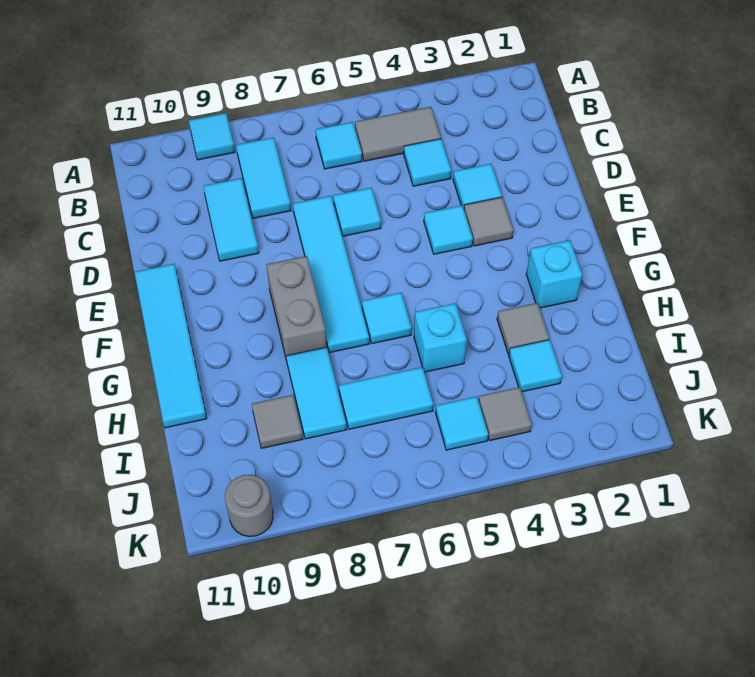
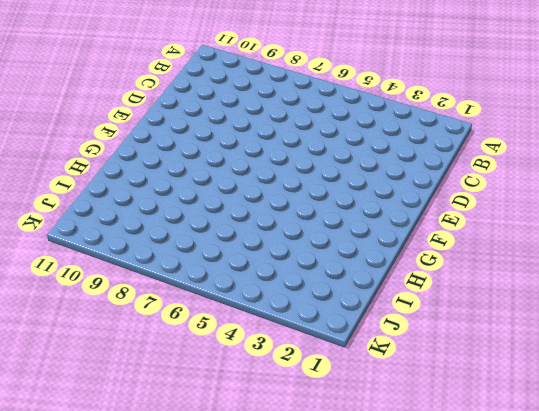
none -> cyan 1x1 tile [189,113,235,160]
none -> grey 1x2 tile [355,107,441,161]
none -> cyan 1x1 tile [316,122,362,169]

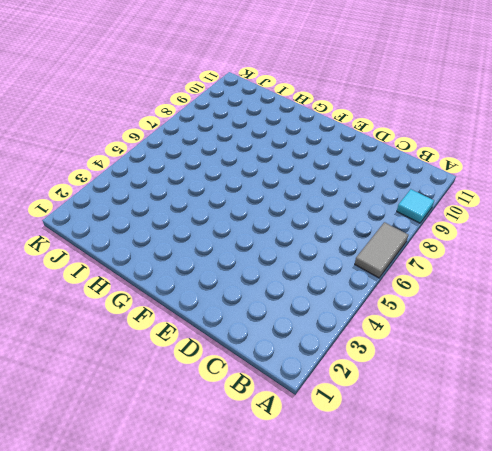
grey 1x2 tile [355,222,408,278] -> grey 1x2 tile moved to [355,107,441,161]
none -> cyan 1x1 tile [316,122,362,169]
none -> cyan 1x2 tile [236,137,291,218]
none -> cyan 1x1 tile [404,139,451,186]

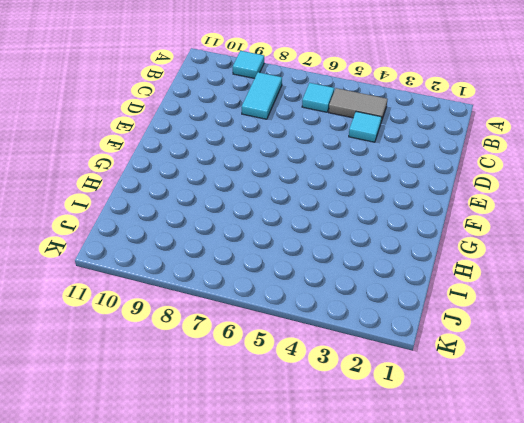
none -> cyan 1x2 tile [203,178,259,261]
none -> cyan 1x1 tile [453,164,502,208]
none -> cyan 1x1 tile [333,188,381,236]

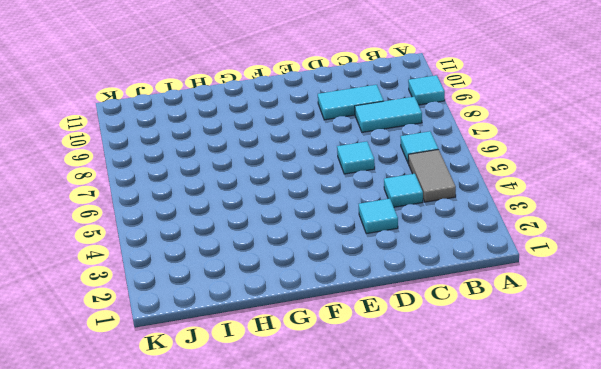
none -> cyan 1x4 tile [293,196,369,353]
none -> grey 1x1 tile [464,197,513,246]
none -> cyan 1x1 tile [424,205,473,254]

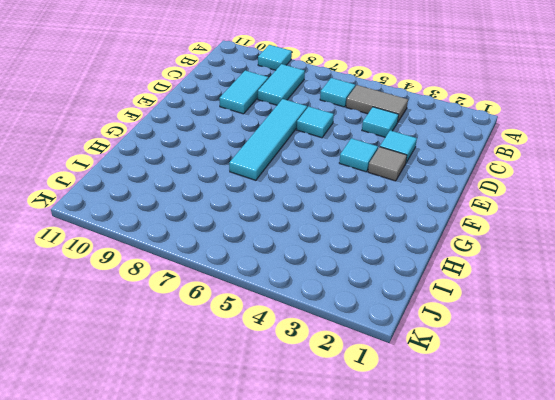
none -> cyan 1x4 tile [135,264,207,428]
none -> grey 1x2 brick [266,256,327,360]
none -> cyan 1x1 brick [526,240,582,308]

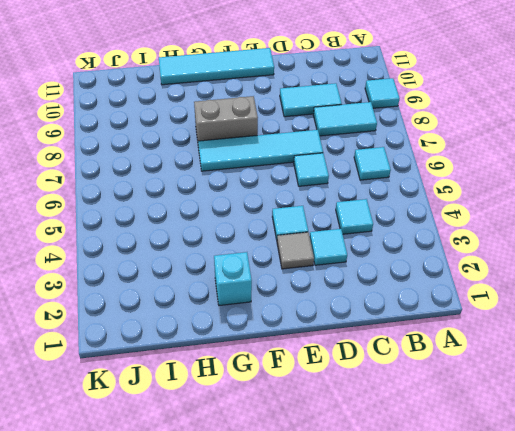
none -> grey 1x2 tile [355,107,441,161]
none -> cyan 1x1 tile [362,293,412,344]
none -> grey 1x1 tile [497,303,549,354]

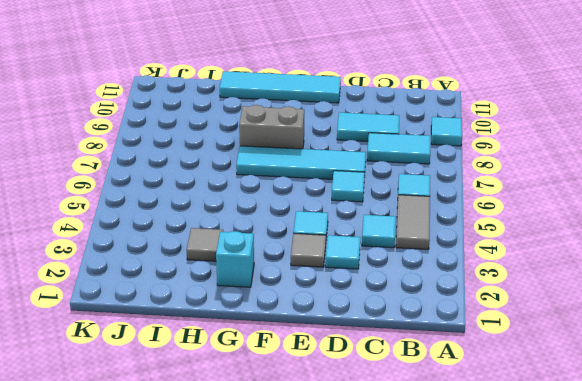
none -> cyan 1x1 tile [362,293,412,344]
none -> cyan 1x1 brick [414,303,467,372]
none -> cyan 1x2 tile [286,347,347,439]

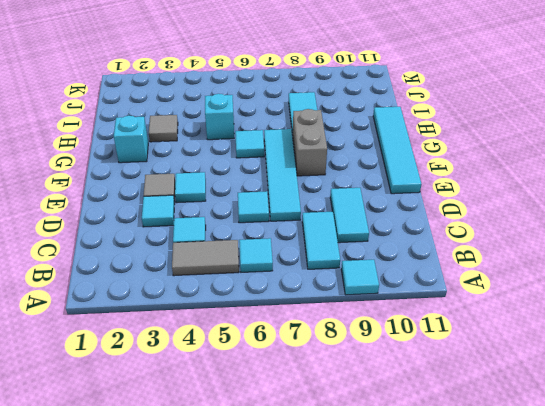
none -> cyan 1x1 tile [509,340,562,392]
none -> cyan 1x2 tile [339,367,433,429]
none -> grey 1x1 tile [252,395,303,448]

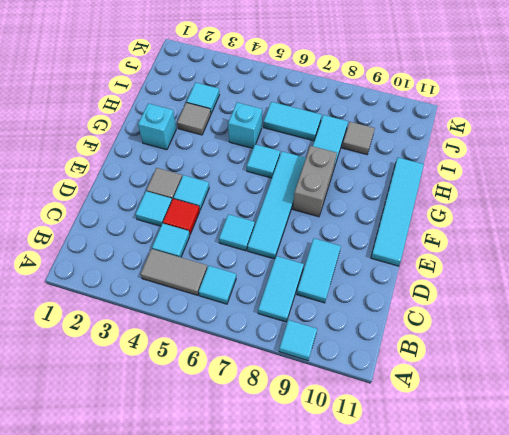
red 1x1 tile [163,199,200,234] -> none
none -> grey 1x1 tile [479,387,532,440]
none -> cyan 1x1 tile [435,396,488,450]
none -> grey 1x1 round brick [225,475,273,537]

